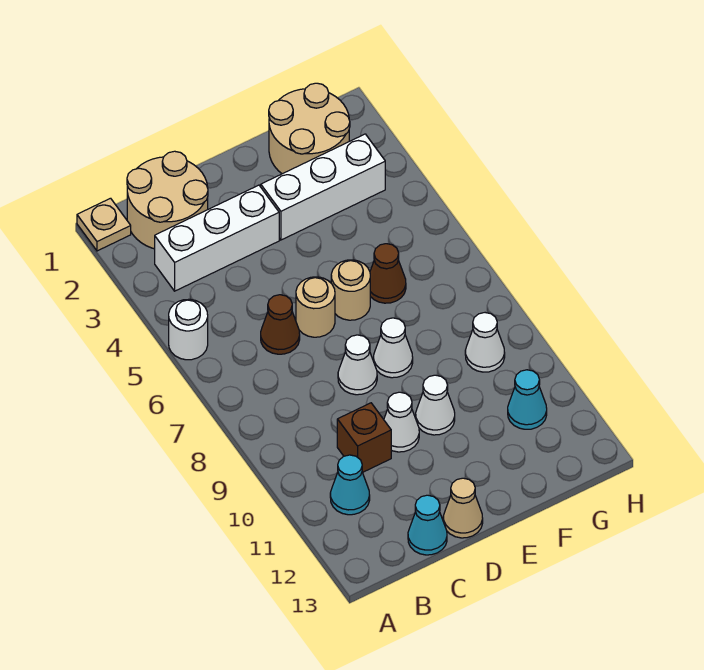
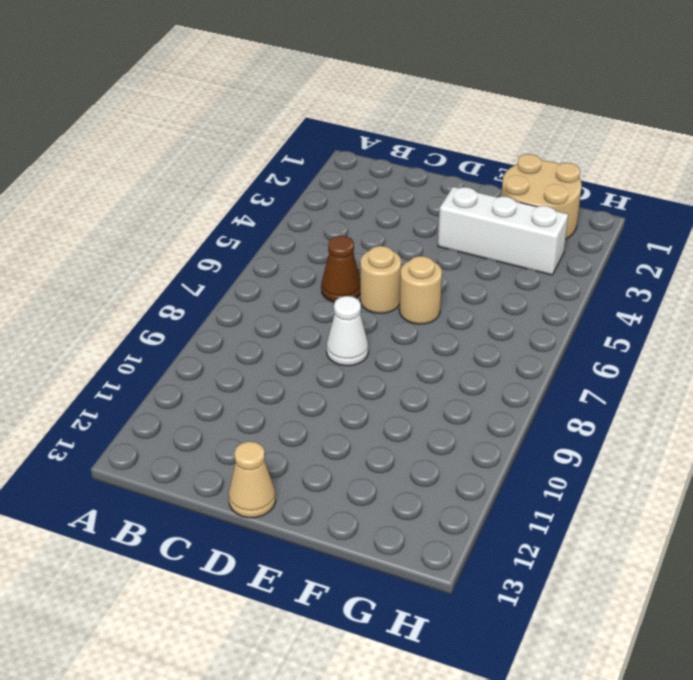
none -> tan 1x1 plate [77,198,131,251]
none -> white 1x1 round brick [169,299,208,360]
none -> tan 2x2 round brick [127,151,208,249]

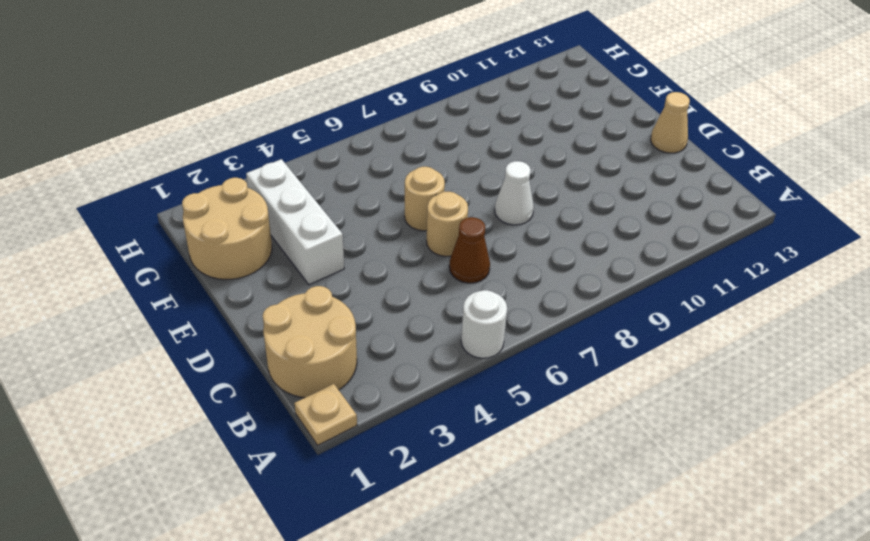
none -> white 1x3 brick [155,185,279,291]
none -> cyan 1x1 cone [330,455,370,515]
none -> brown 1x1 brick [337,403,391,472]

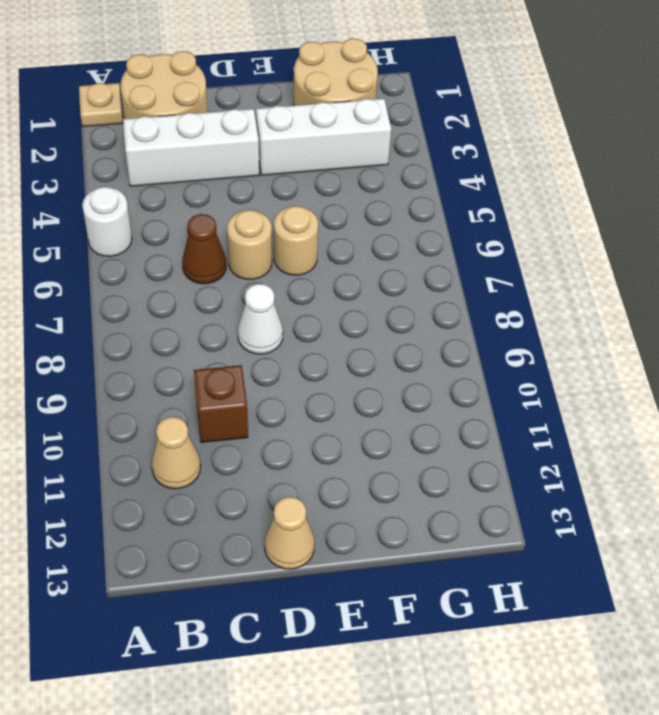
tan 1x1 cone [152,417,201,489] -> cyan 1x1 cone [330,455,370,515]
none -> cyan 1x1 cone [408,495,447,555]
none -> white 1x1 cone [384,392,419,452]
none -> white 1x1 cone [374,318,413,378]

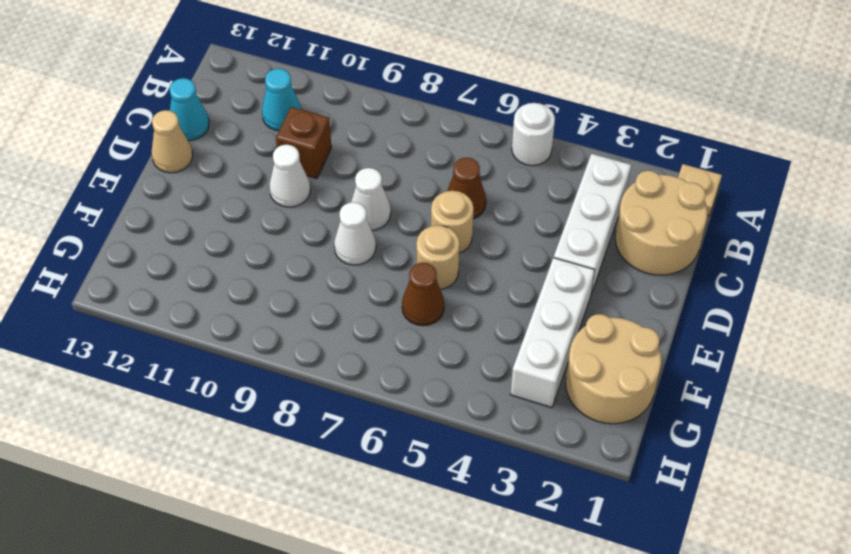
none -> white 1x1 cone [416,375,455,435]
none -> white 1x1 cone [465,313,505,372]
none -> cyan 1x1 cone [508,370,547,429]

